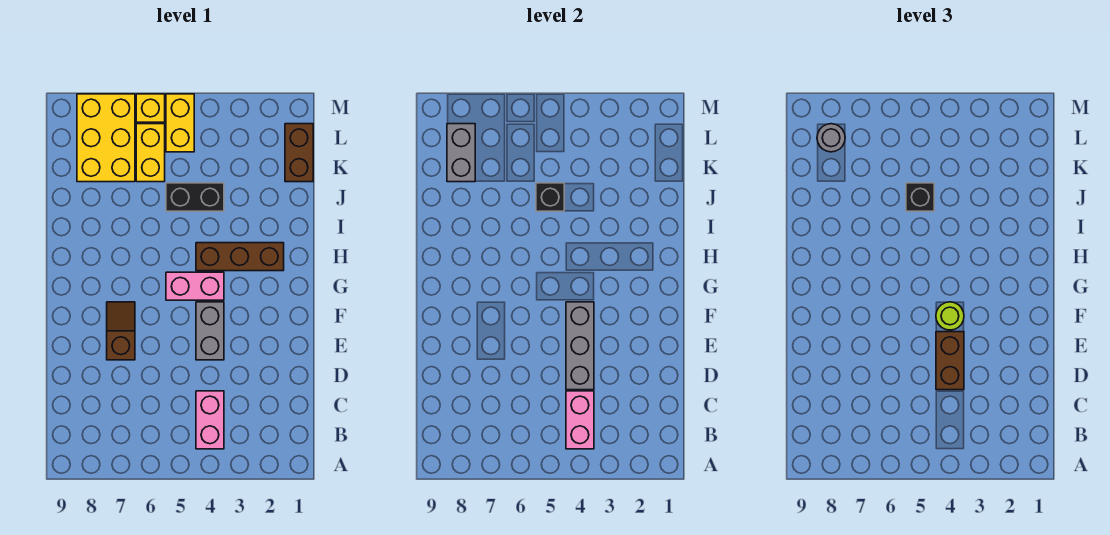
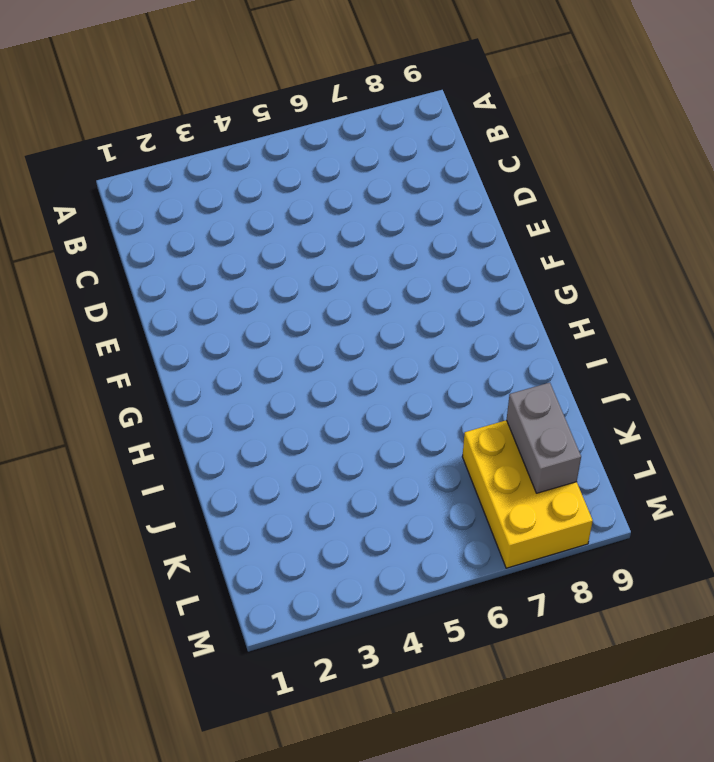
none -> pink 1x2 brick [196,391,224,449]
none -> grey 1x2 brick [196,302,224,360]
none -> brown 1x2 slope [107,302,135,360]

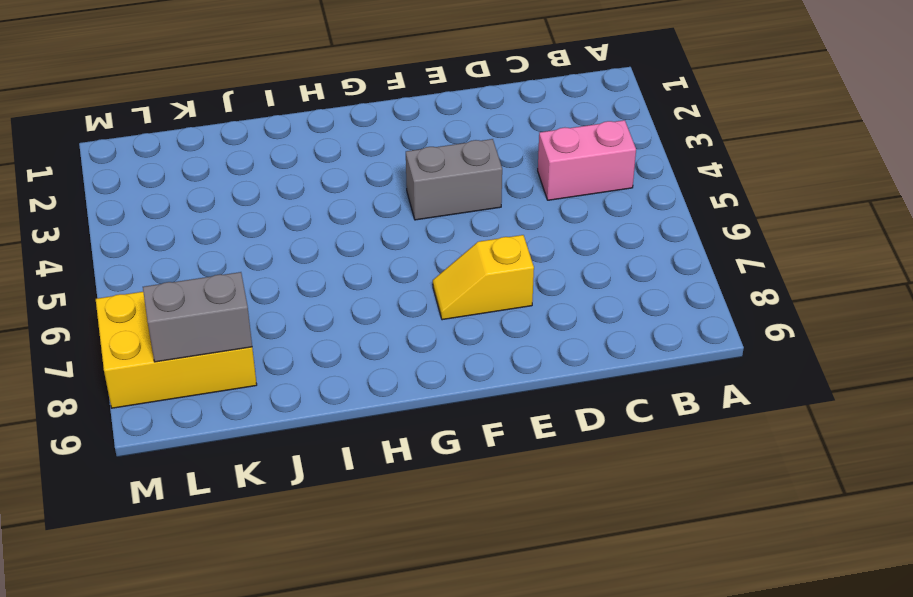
yellow 1x2 slope [433,235,534,320] -> brown 1x2 slope [107,302,135,360]
none -> pink 1x2 brick [166,272,224,300]
none -> brown 1x3 brick [196,243,284,271]
none -> black 1x2 brick [166,183,224,211]

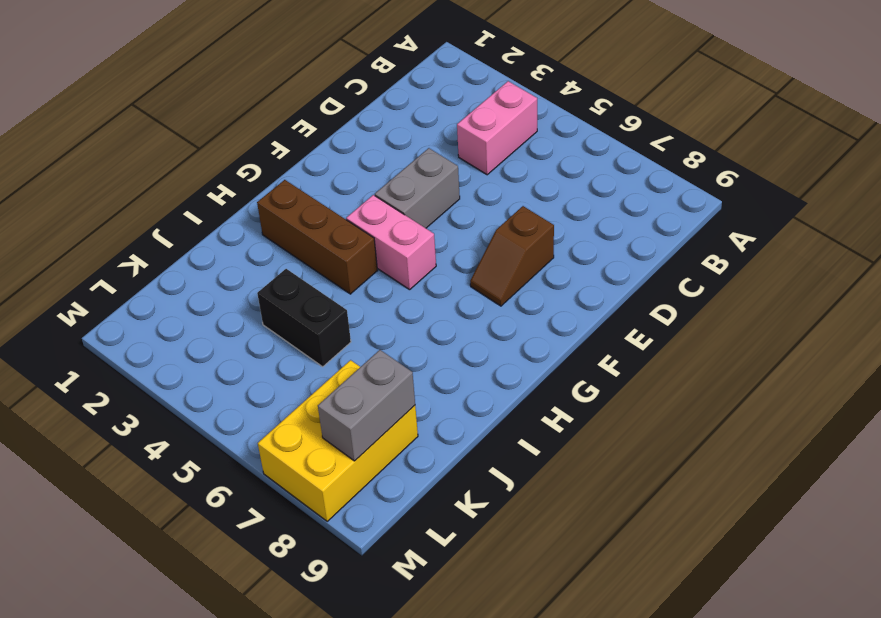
none -> brown 1x2 brick [285,124,313,182]
none -> yellow 1x2 brick [136,124,165,182]
none -> yellow 1x2 brick [166,94,194,152]

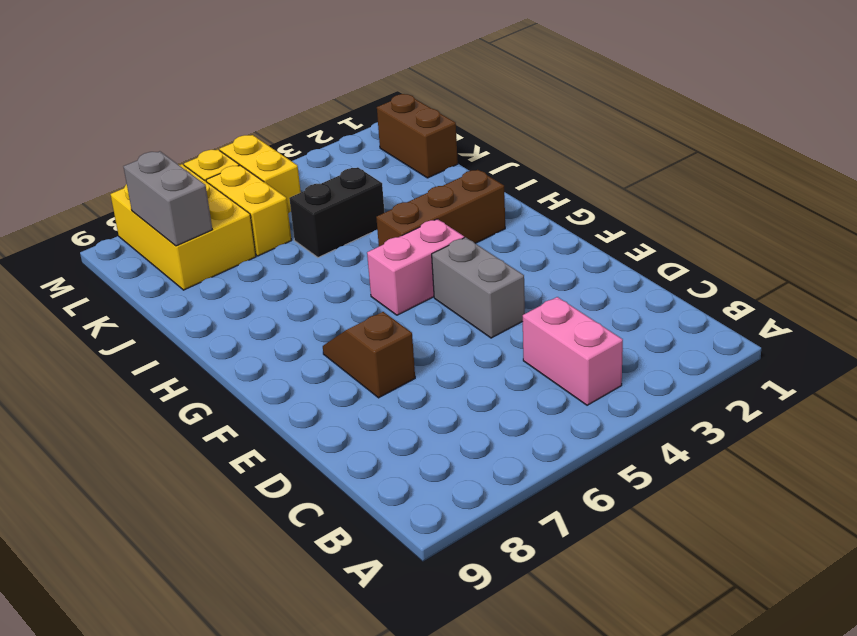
none -> pink 1x2 brick [566,391,594,449]
none -> grey 1x3 brick [566,302,594,390]
none -> black 1x1 brick [536,183,564,211]

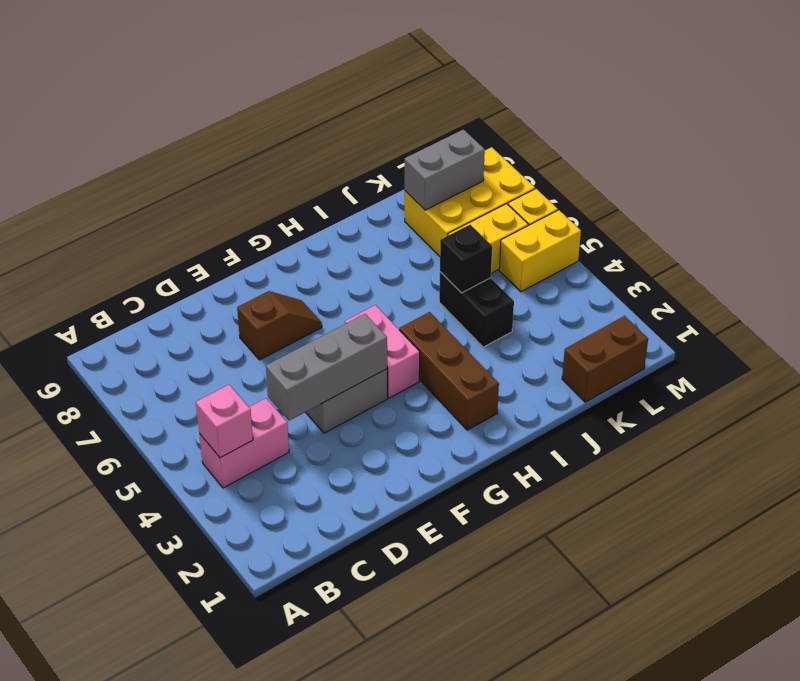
pink 1x1 brick [196,385,253,458] -> pink 1x2 brick [566,391,594,449]
none -> brown 1x2 brick [936,332,964,390]
none -> lime 1x1 round brick [936,302,964,330]
none -> black 1x1 brick [906,183,934,211]

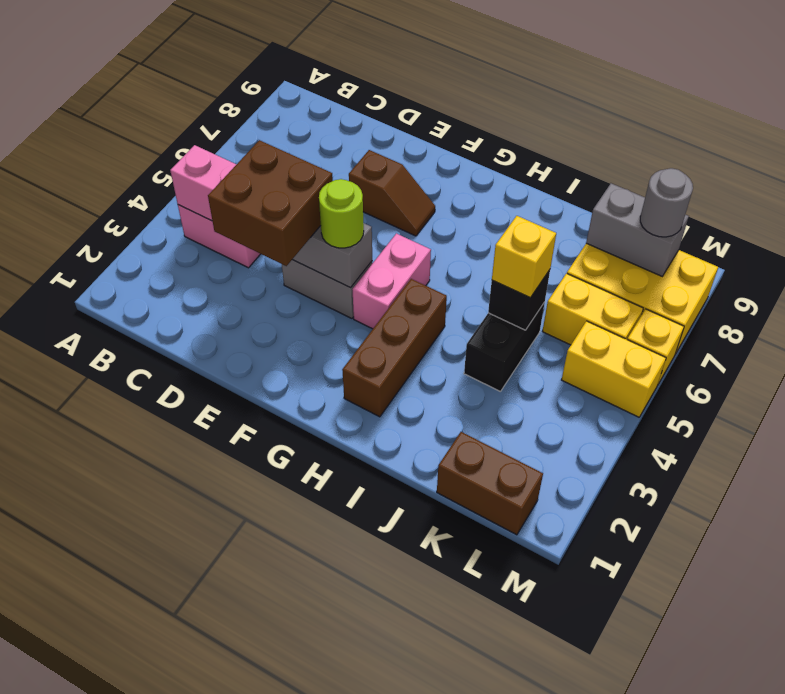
brown 2x2 brick [208,140,333,266] -> brown 1x2 brick [936,332,964,390]
yellow 1x1 brick [492,216,556,298] -> black 1x1 brick [906,183,934,211]

